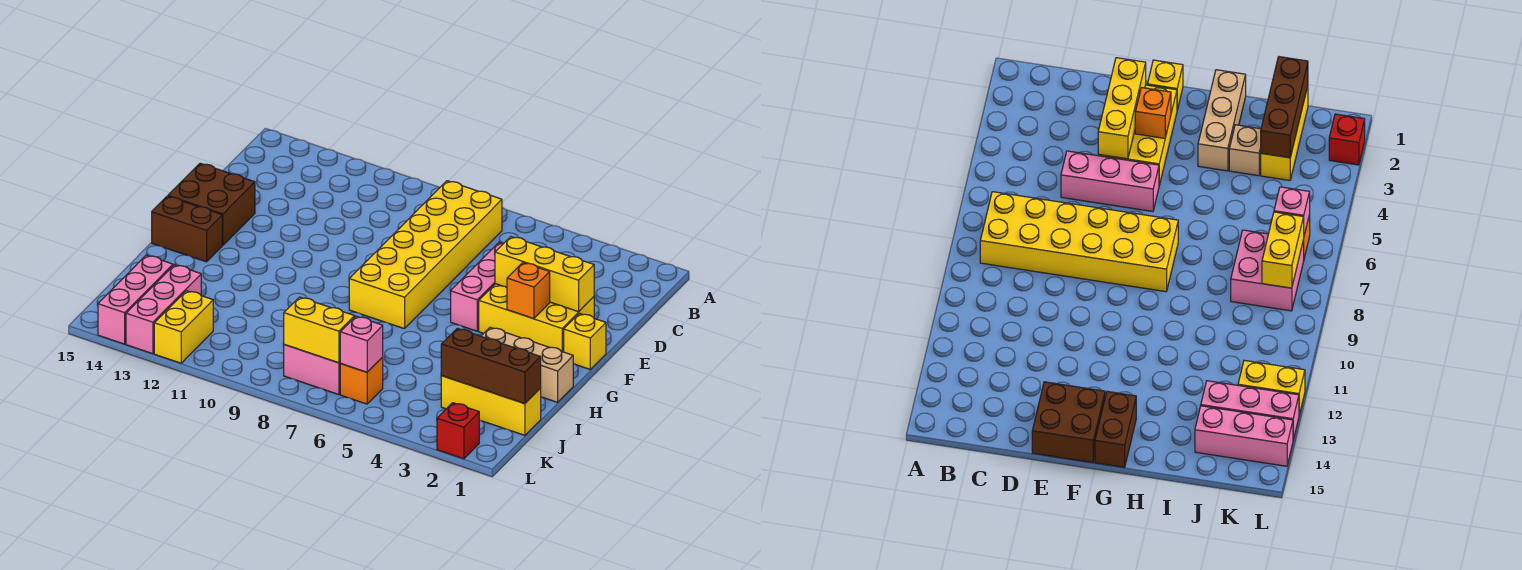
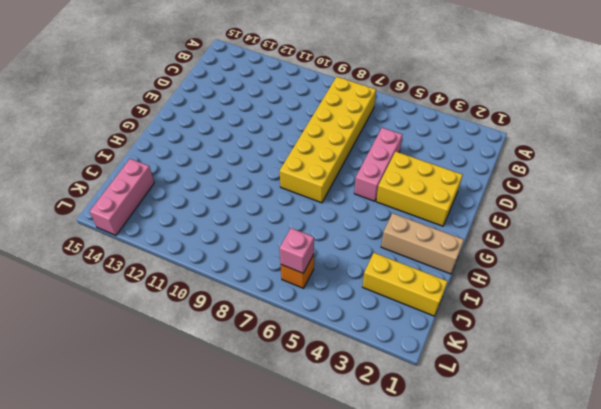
none -> brown 2x2 brick [168,163,255,245]
none -> yellow 1x1 brick [564,313,606,369]
none -> brown 1x2 brick [152,196,222,262]

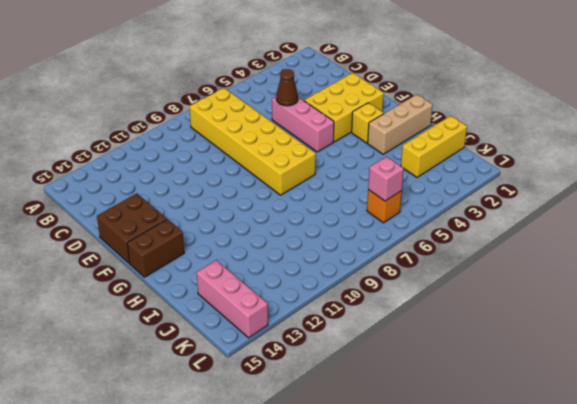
brown 1x1 cone [276,69,298,106] -> none
yellow 1x1 brick [352,103,384,143] -> yellow 1x1 brick moved to [564,313,606,369]
none -> tan 1x1 brick [1229,125,1261,176]
none -> pink 2x2 brick [284,345,341,395]
none -> pink 1x3 brick [126,265,201,354]

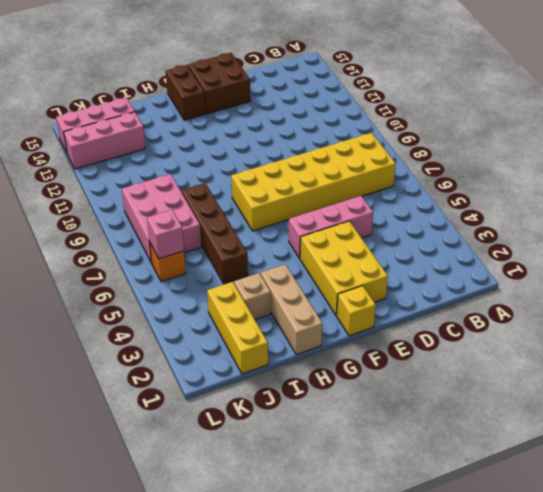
brown 1x4 brick [182,183,248,284] -> none
pink 2x3 brick [122,174,201,263] -> pink 2x2 brick [284,345,341,395]
none -> yellow 1x2 brick [154,291,213,363]
none -> red 1x1 brick [437,403,479,459]
none -> yellow 1x3 brick [495,237,594,312]

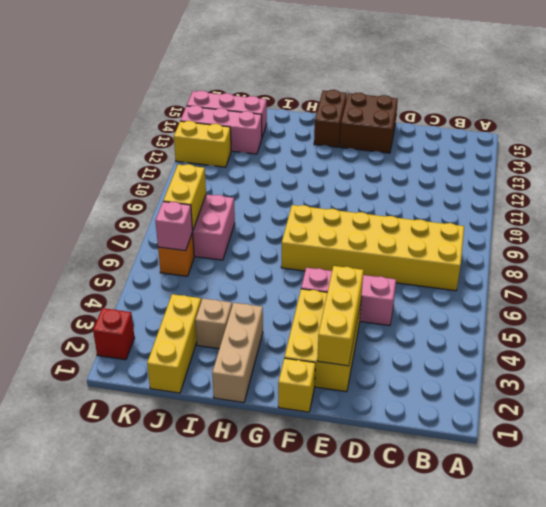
none -> orange 1x1 brick [507,263,550,319]
none -> brown 1x3 brick [441,328,541,404]

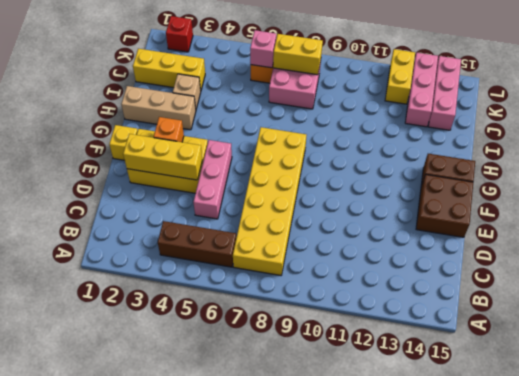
brown 1x3 brick [158,221,236,267] -> brown 1x3 brick moved to [441,328,541,404]

